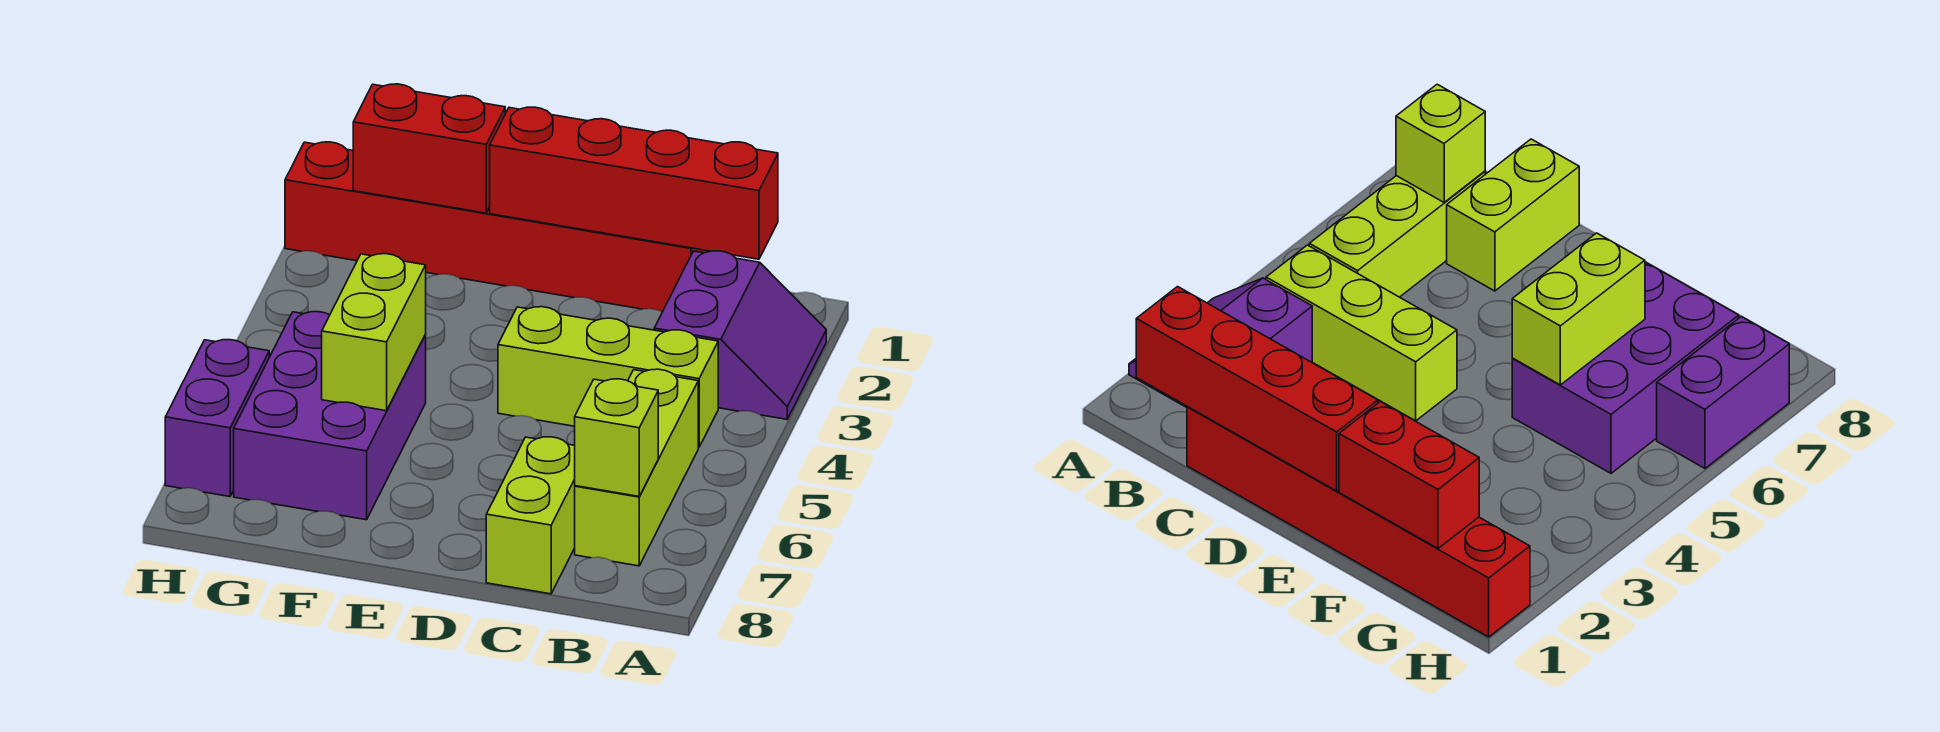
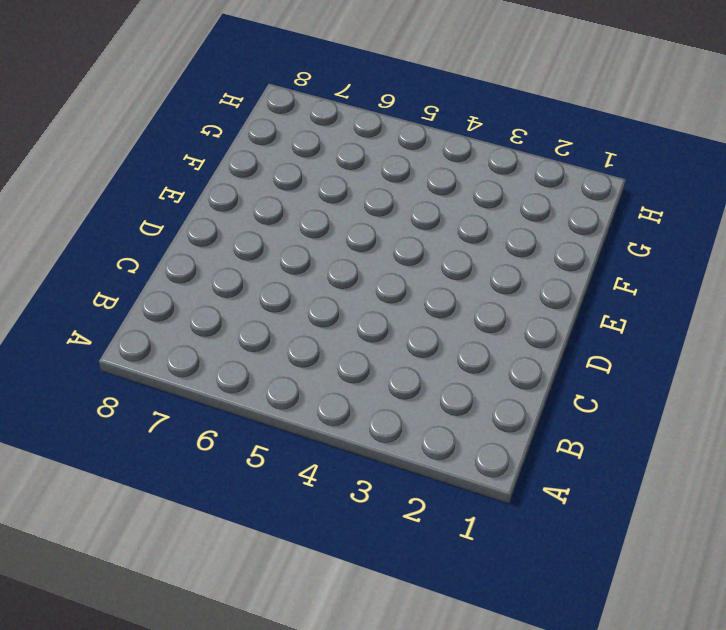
none -> purple 2x2 slope [654,251,826,419]
none -> lime 1x3 brick [498,307,718,447]

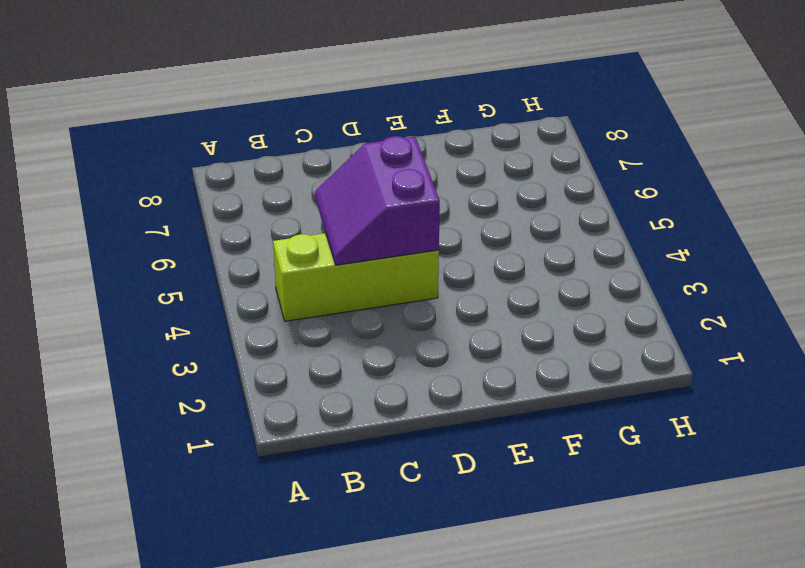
purple 2x2 slope [315,136,440,265] -> purple 2x2 slope moved to [654,251,826,419]
none -> lime 1x3 brick [575,369,698,566]
none -> red 1x6 brick [285,142,710,312]

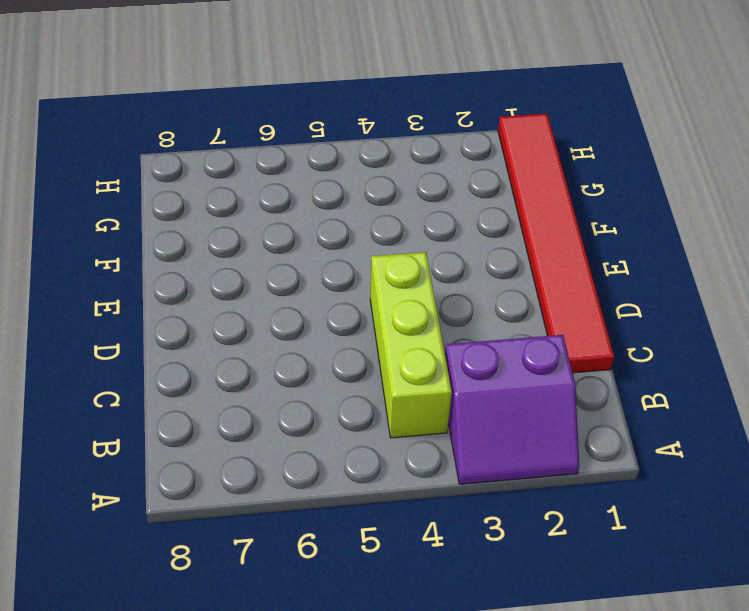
red 1x6 tile [498,114,614,373] -> red 1x6 brick [285,142,710,312]
none -> lime 1x3 brick [575,369,698,566]
none -> lime 1x2 brick [486,437,575,594]

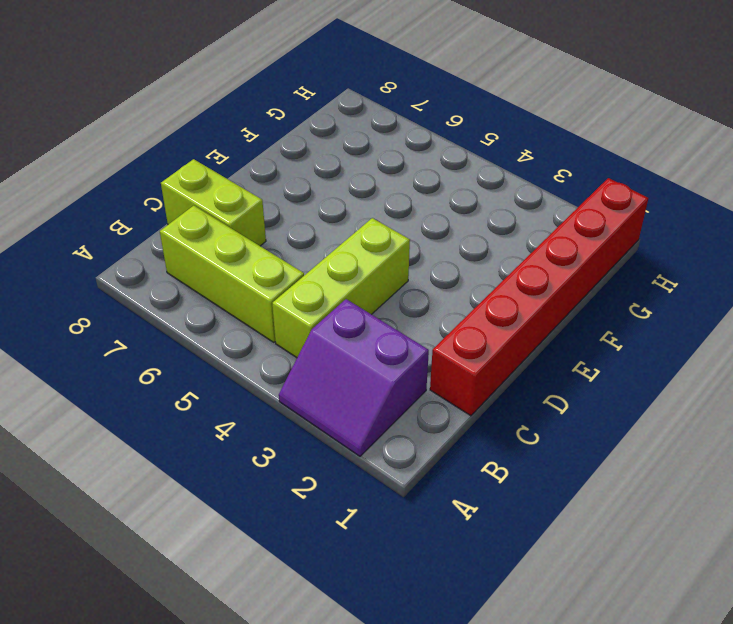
none -> purple 2x3 brick [234,312,426,520]
none -> purple 1x2 brick [165,340,269,497]

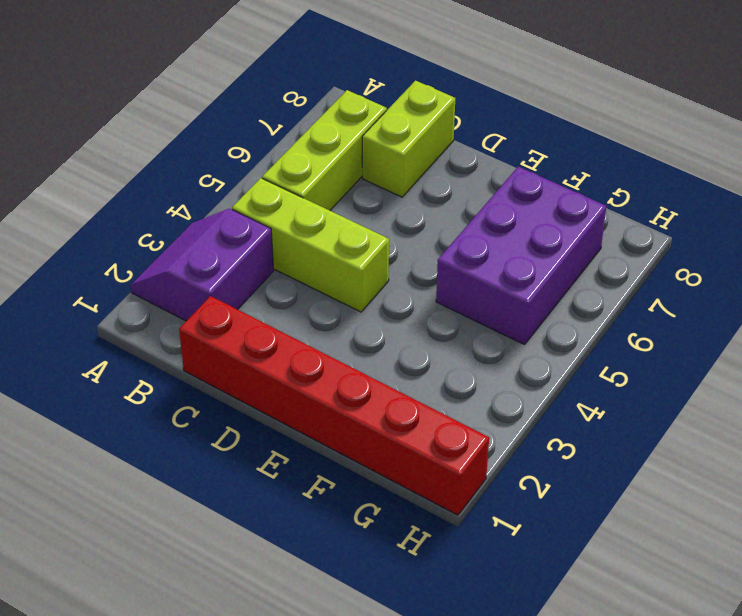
none -> purple 1x2 brick [165,340,269,497]
none -> red 1x4 brick [490,107,778,259]

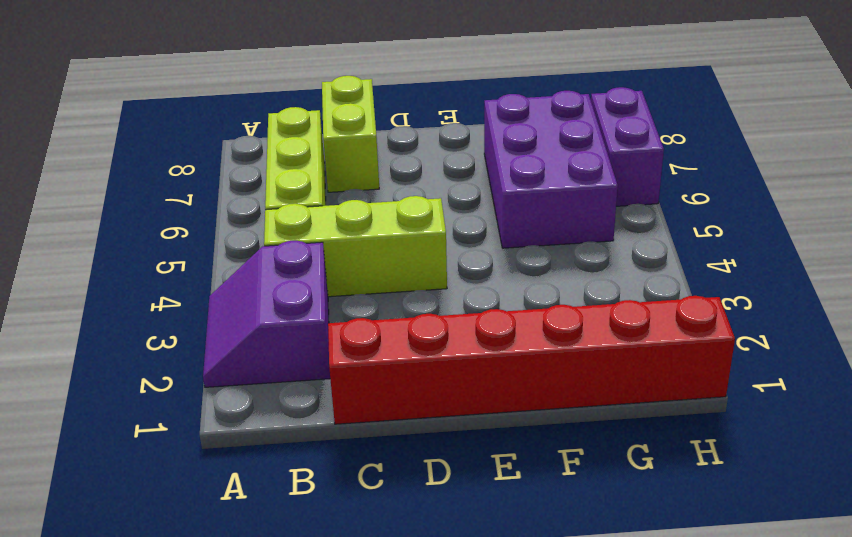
none -> red 1x4 brick [490,107,778,259]
none -> lime 1x1 brick [575,379,658,496]

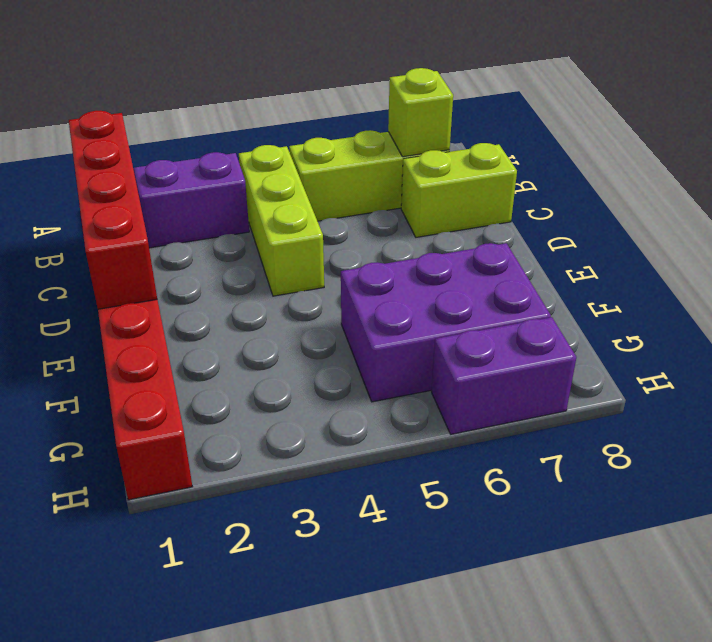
none -> red 1x2 brick [353,84,505,213]
none -> lime 1x2 brick [322,254,426,411]

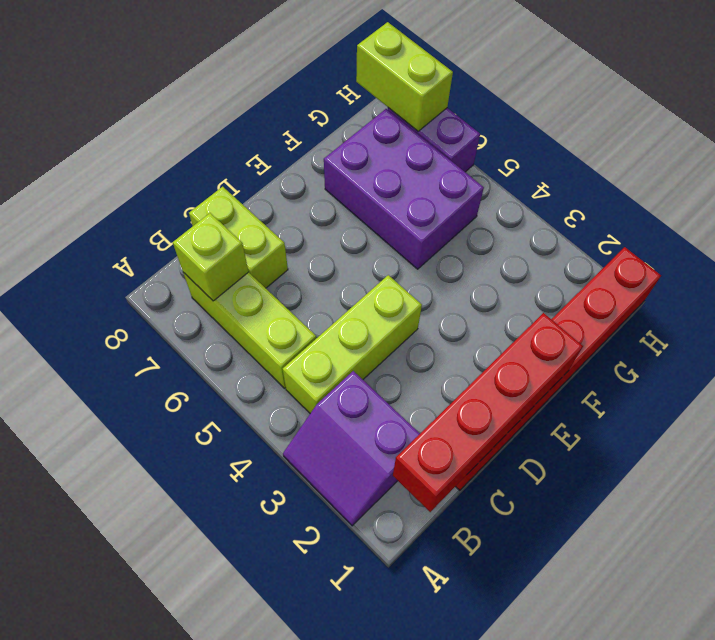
lime 1x2 brick [356,22,453,131] -> lime 1x2 brick moved to [322,254,426,411]
none -> red 1x2 brick [353,84,505,213]

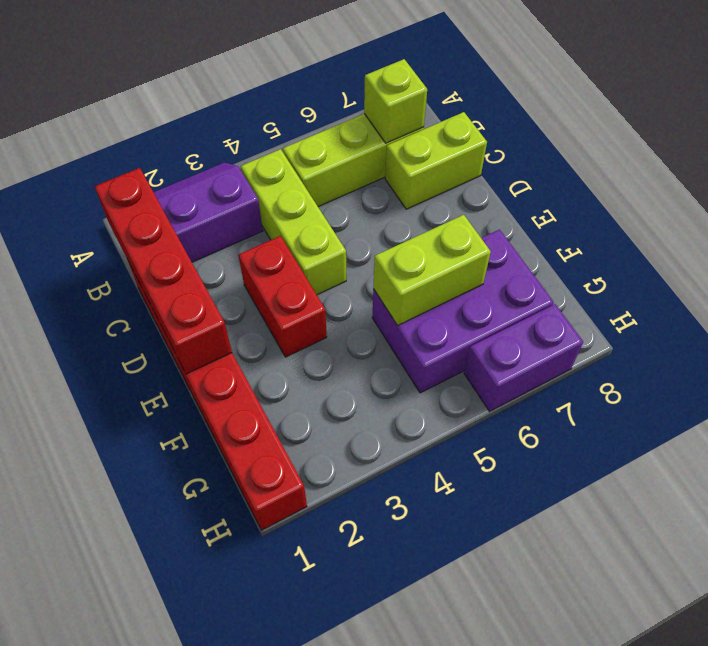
red 1x2 brick [238,236,327,357] -> red 1x2 brick moved to [353,84,505,213]

